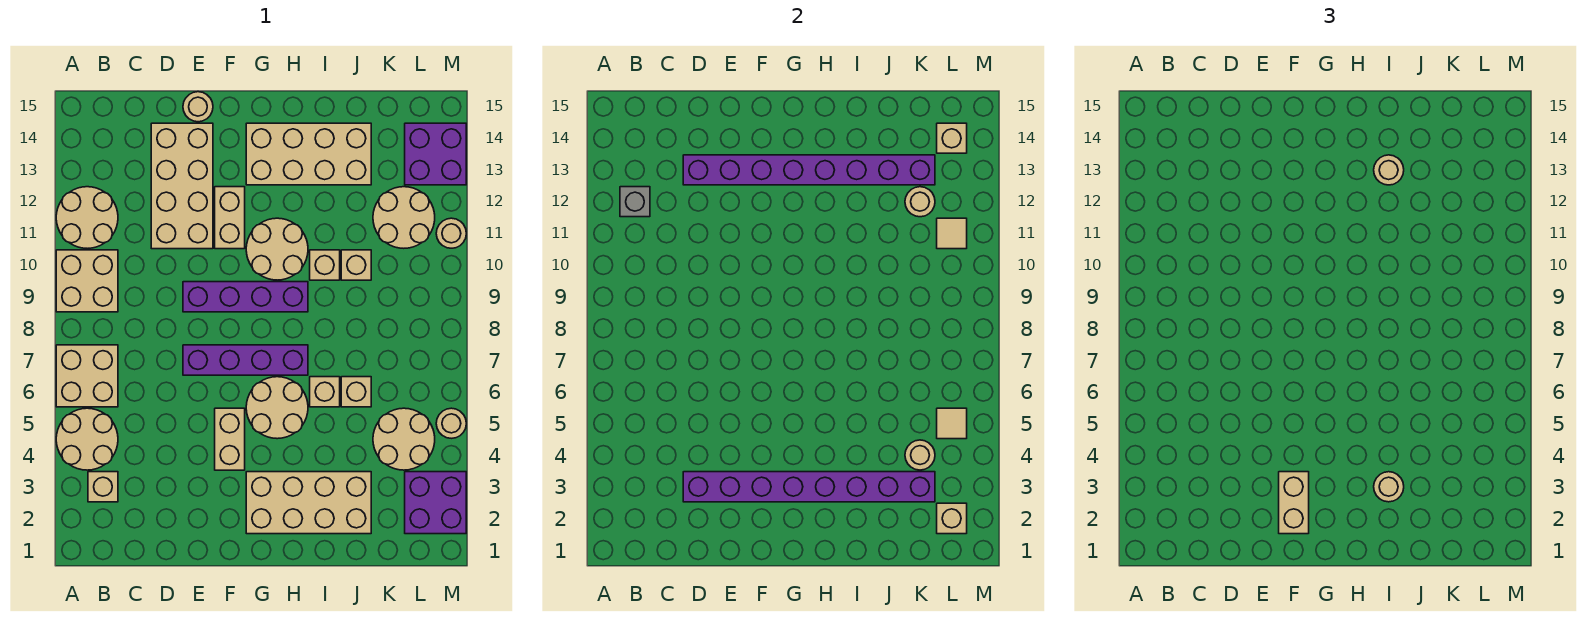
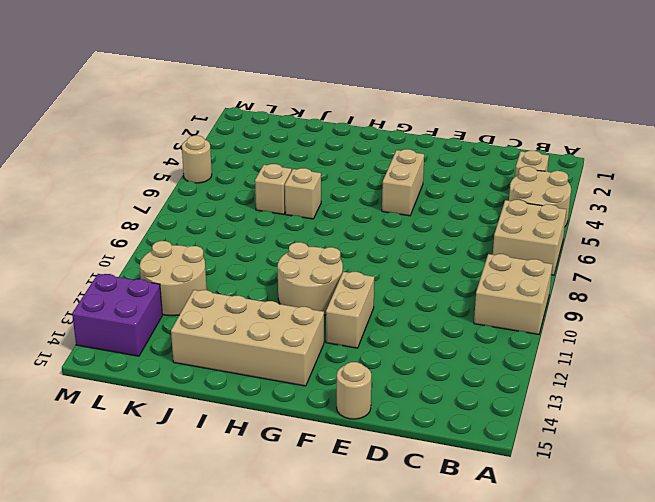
none -> tan 2x2 round brick [56,187,118,248]
none -> tan 2x4 brick [151,123,213,249]
none -> purple 1x4 brick [183,345,308,375]
none -> purple 1x4 brick [183,282,308,312]

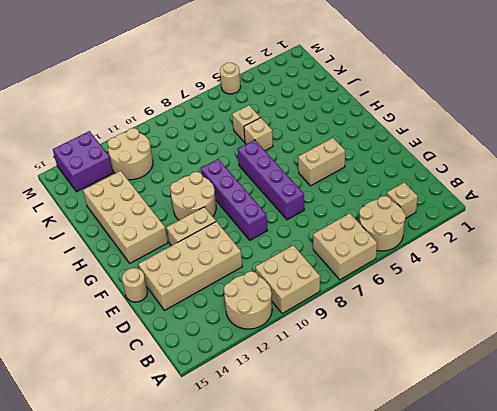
none -> tan 2x4 brick [246,472,371,534]
none -> tan 2x2 round brick [246,377,308,439]
none -> tan 1x1 brick [310,250,340,280]
none -> tan 1x1 brick [341,250,371,280]

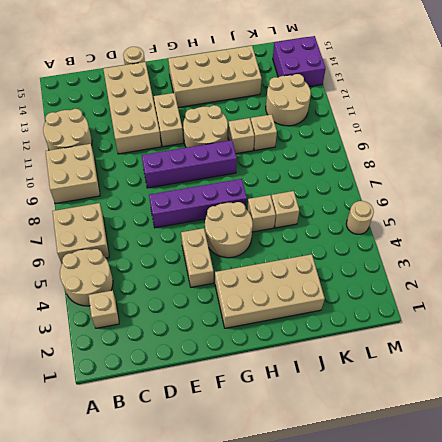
none -> tan 2x2 round brick [373,408,435,470]
none -> purple 2x2 brick [405,472,466,534]
none -> tan 1x1 round brick [436,218,466,248]
none -> grey 1x1 brick [620,187,650,217]

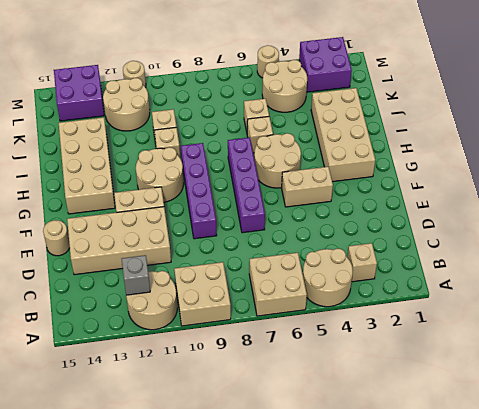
none -> purple 1x8 brick [683,472,935,502]
none -> purple 1x8 brick [683,155,935,185]
none -> tan 1x1 round brick [905,440,935,470]
none -> tan 1x1 round brick [905,187,935,217]

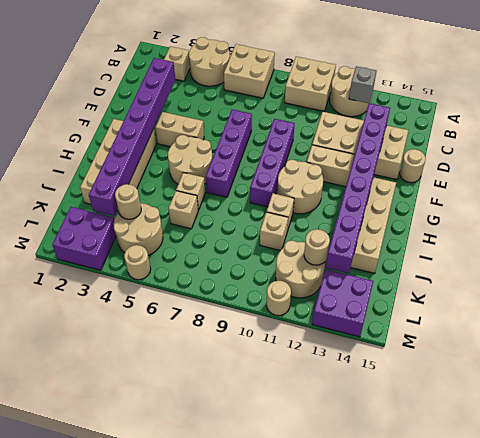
none -> tan 1x1 brick [937,503,967,534]
none -> tan 1x1 tile [937,408,967,439]
none -> tan 1x1 tile [937,218,967,249]
none -> tan 1x1 brick [937,123,967,153]

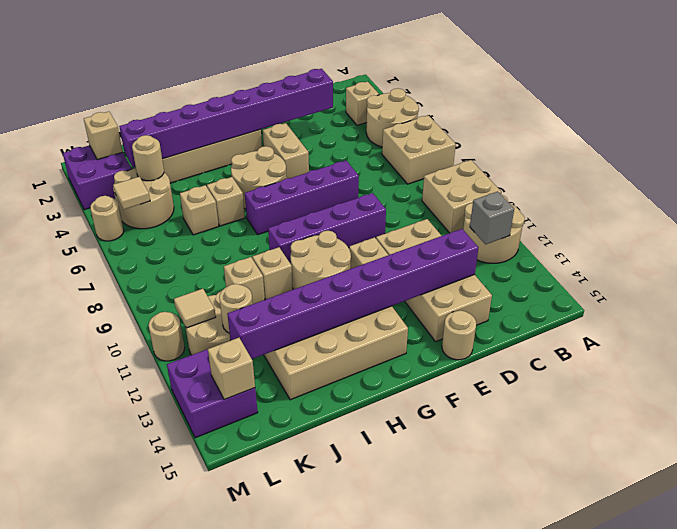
none -> tan 1x2 brick [1279,472,1309,534]
none -> tan 1x1 round brick [1374,472,1404,502]
none -> tan 1x1 round brick [1374,155,1404,185]

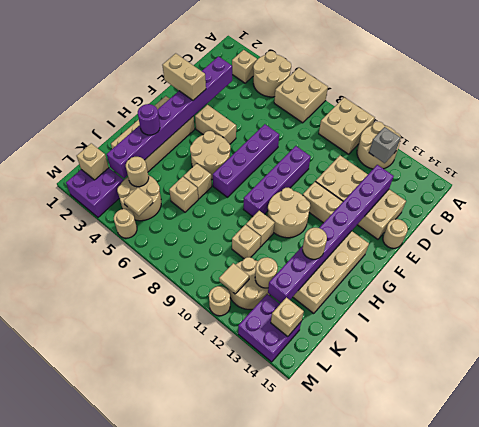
purple 1x1 round brick [138,104,160,135] -> tan 1x1 round brick [1374,472,1404,502]

